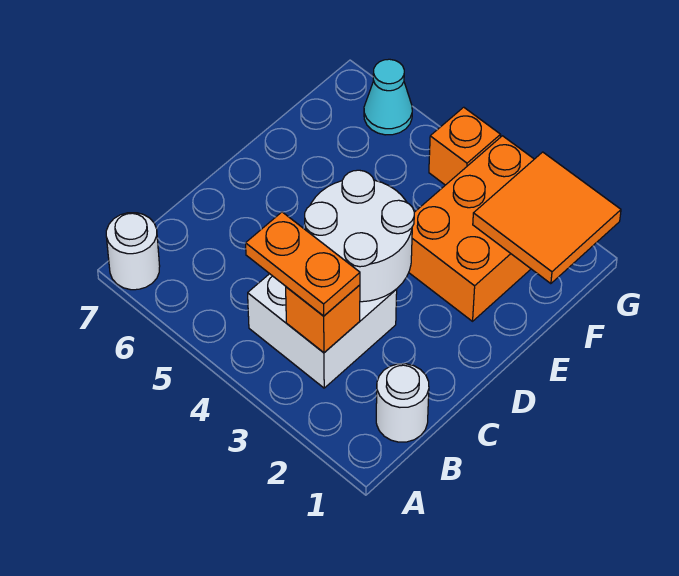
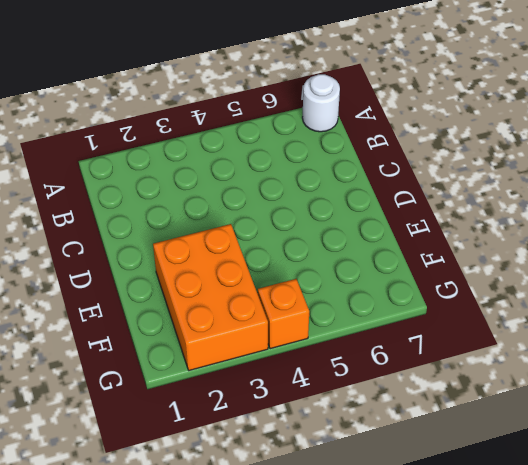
none -> white 1x1 round brick [376,364,429,442]
none -> white 2x2 brick [248,274,397,388]

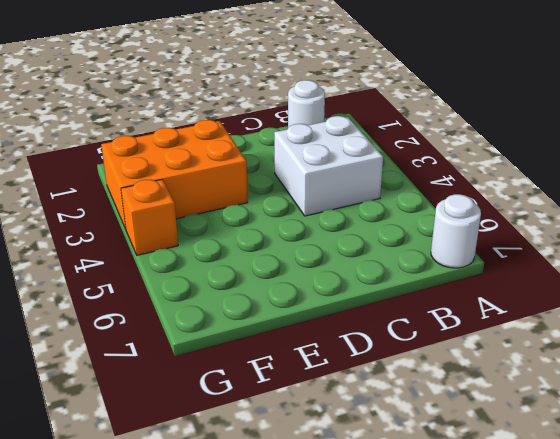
none -> cyan 1x1 cone [364,59,412,135]
none -> orange 1x1 brick [286,285,360,353]

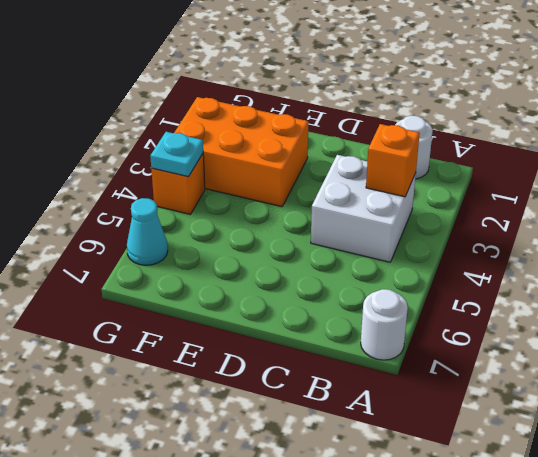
cyan 1x1 plate [150,132,203,177] -> none
none -> white 2x2 round brick [305,170,414,302]
none -> orange 2x2 tile [473,152,621,284]

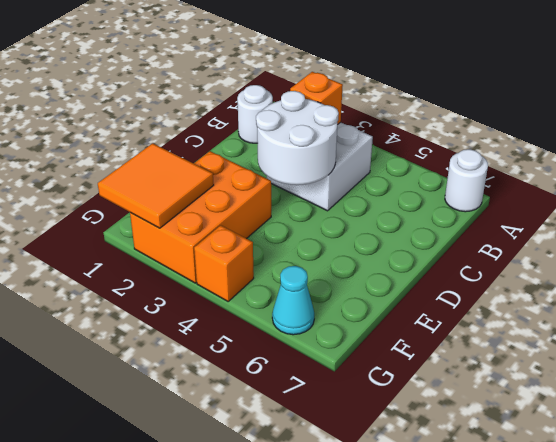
none -> orange 1x2 plate [246,212,360,316]

